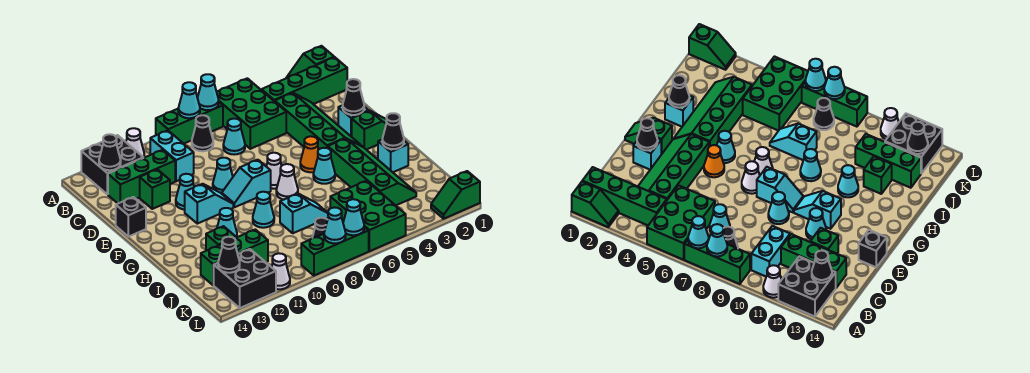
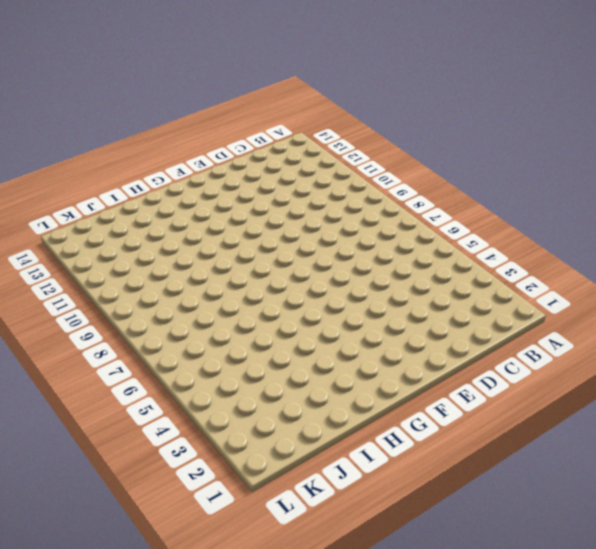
none -> green 1x2 slope [286,46,334,78]
none -> green 2x3 brick [217,78,286,149]
none -> green 1x3 brick [156,102,223,144]
none -> white 1x1 cone [126,128,144,158]

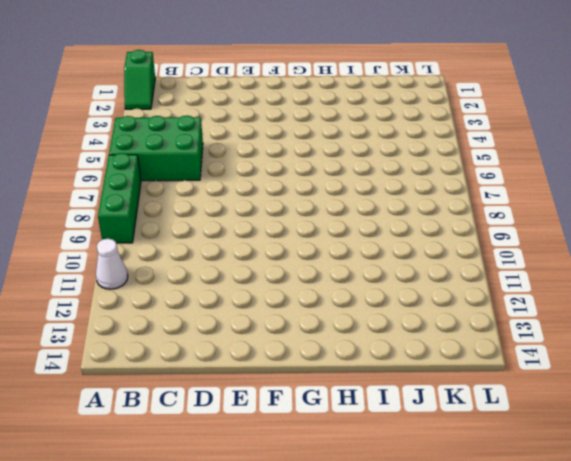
none -> black 2x2 brick [81,135,143,194]
none -> green 1x4 brick [262,57,347,104]
none -> black 1x1 cone [192,115,213,151]
none -> cyan 1x2 brick [150,130,194,181]

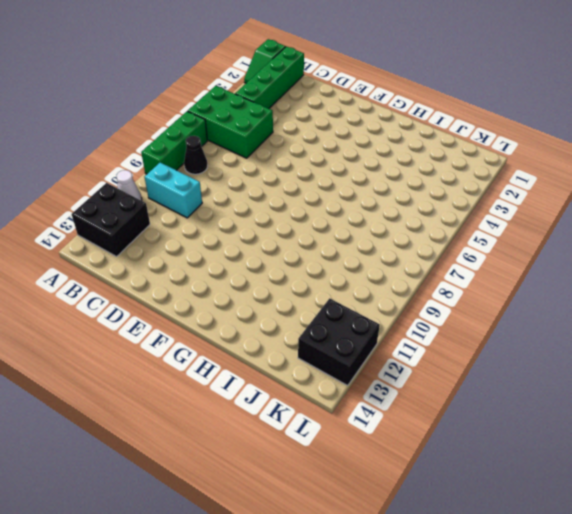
none -> green 2x4 slope [275,93,363,149]
none -> cyan 1x1 cone [223,119,245,155]
none -> green 1x3 brick [108,150,175,203]
none -> green 1x1 brick [140,169,170,209]

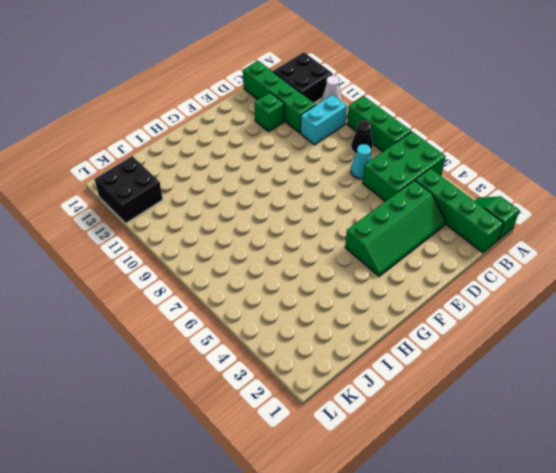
green 1x4 brick [243,61,316,133] -> green 1x3 brick [108,150,175,203]
none -> cyan 1x1 brick [338,105,369,137]
none -> cyan 1x1 cone [213,158,233,193]
none -> cyan 1x1 cone [176,174,194,210]
none -> black 1x1 brick [116,197,146,237]

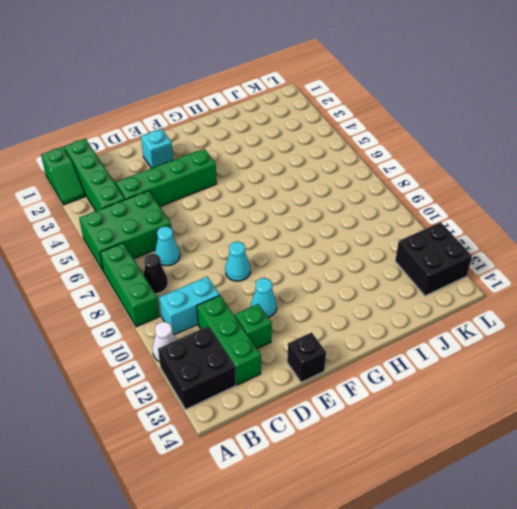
none -> green 1x2 slope [352,111,387,150]
none -> orange 1x1 cone [300,136,319,172]
none -> white 1x1 cone [266,153,281,189]
none -> cyan 1x2 slope [221,160,271,207]

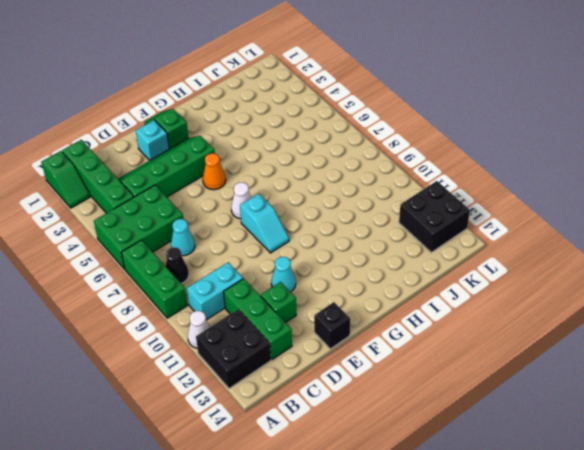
none -> cyan 1x1 cone [213,158,233,193]
none -> cyan 1x2 slope [185,184,233,224]
none -> green 2x4 slope [328,138,416,205]
none -> cyan 1x1 cone [313,148,335,184]

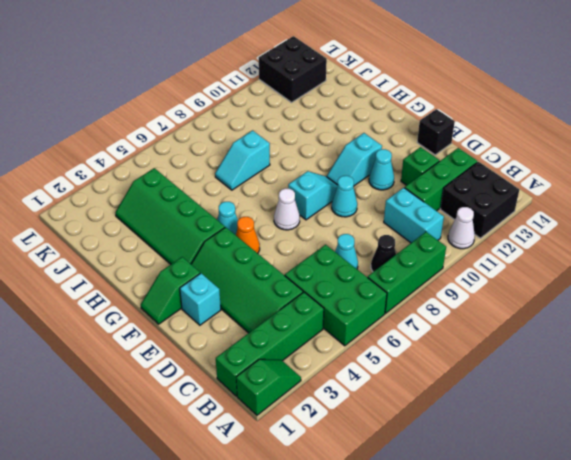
none -> white 1x1 cone [276,164,298,200]
none -> cyan 1x1 brick [378,140,408,172]
none -> cyan 1x1 cone [253,192,274,228]
none -> cyan 1x1 cone [217,208,237,238]

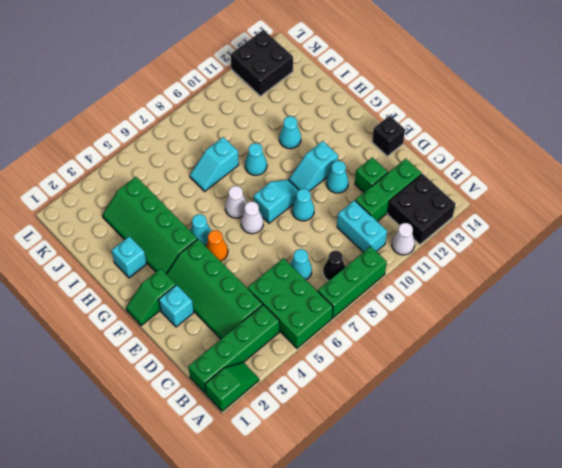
none -> green 1x1 brick [206,226,236,251]
none -> green 2x3 brick [330,181,406,251]
none -> green 1x3 brick [201,230,268,285]
none -> black 1x1 cone [312,218,327,238]

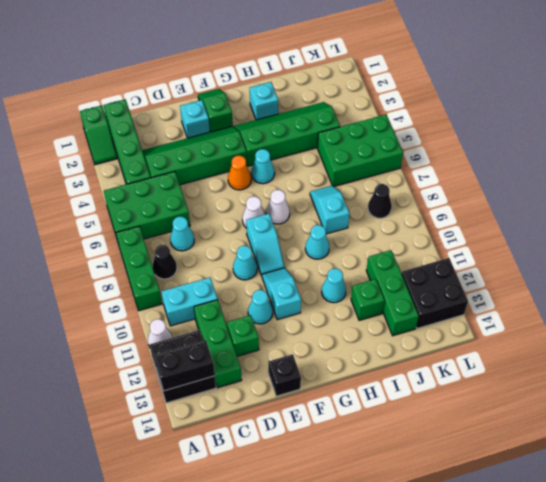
black 1x2 brick [154,340,215,391] -> black 1x1 cone [99,134,121,170]
none -> green 1x2 slope [431,171,480,219]
none -> green 1x3 brick [301,227,369,276]
none -> white 1x1 cone [272,253,290,289]
none -> cyan 1x1 cone [197,74,219,110]

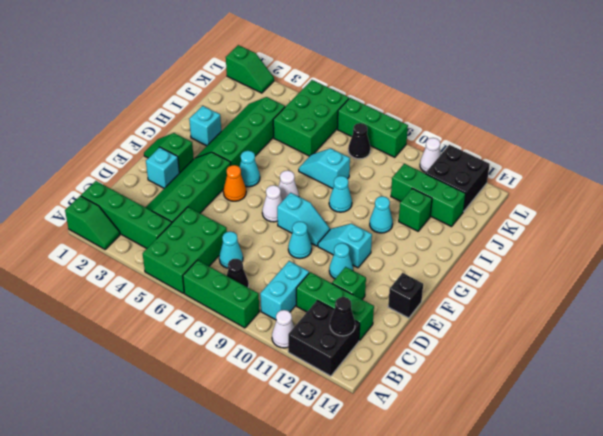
none -> cyan 1x1 cone [197,74,219,110]
none -> cyan 1x1 cone [178,82,200,118]
none -> black 1x1 cone [343,79,364,115]
none -> black 1x1 cone [382,113,404,149]

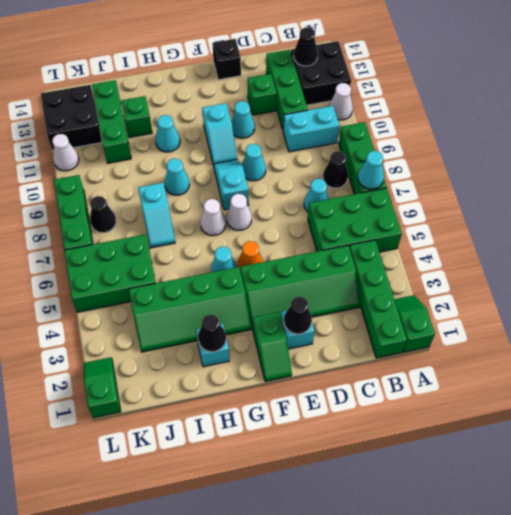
none -> cyan 1x1 cone [178,82,200,118]
none -> black 1x1 cone [218,237,240,273]
none -> cyan 1x1 cone [343,199,364,235]
none -> cyan 1x1 cone [324,207,346,243]

